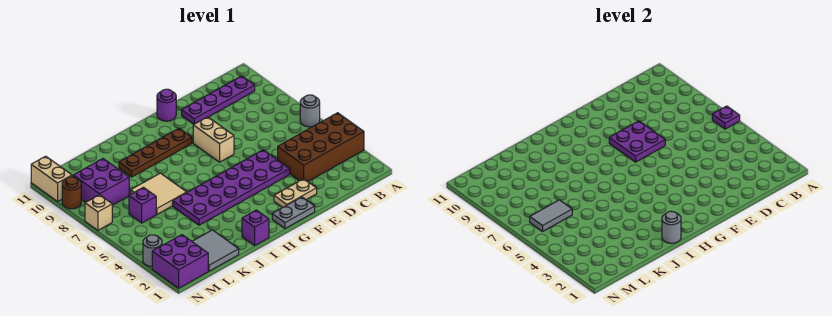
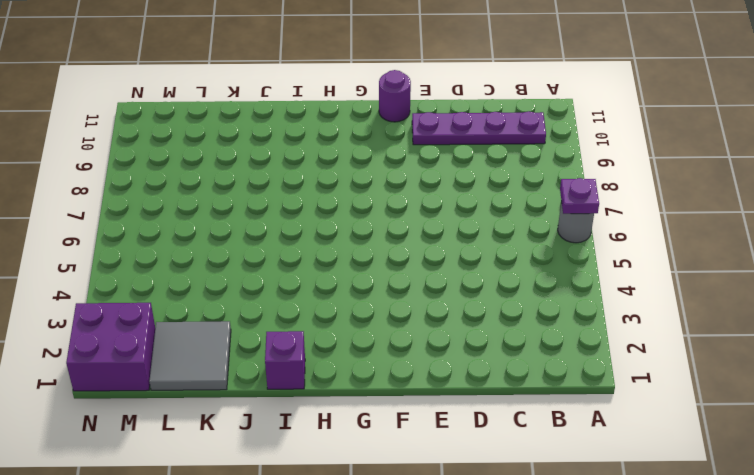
none -> brown 2x4 brick [278,113,364,181]
none -> tan 1x2 plate [274,179,317,208]
none -> purple 2x6 plate [173,150,290,225]

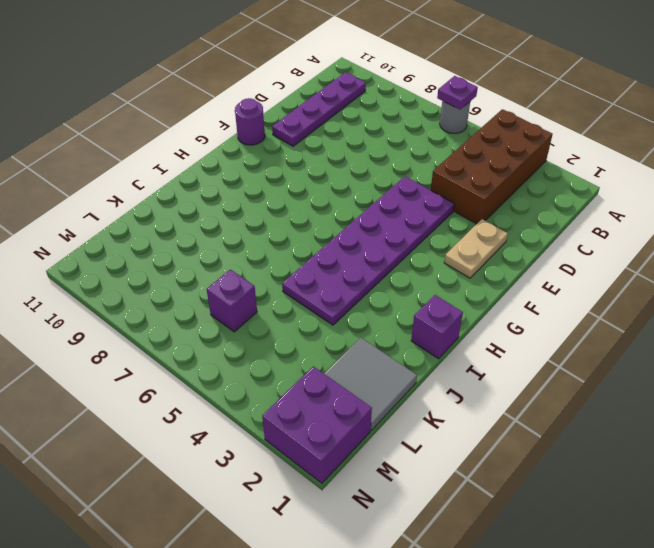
none -> grey 1x2 plate [272,197,315,229]
none -> tan 1x2 brick [193,117,234,162]
none -> brown 1x4 plate [119,128,192,177]

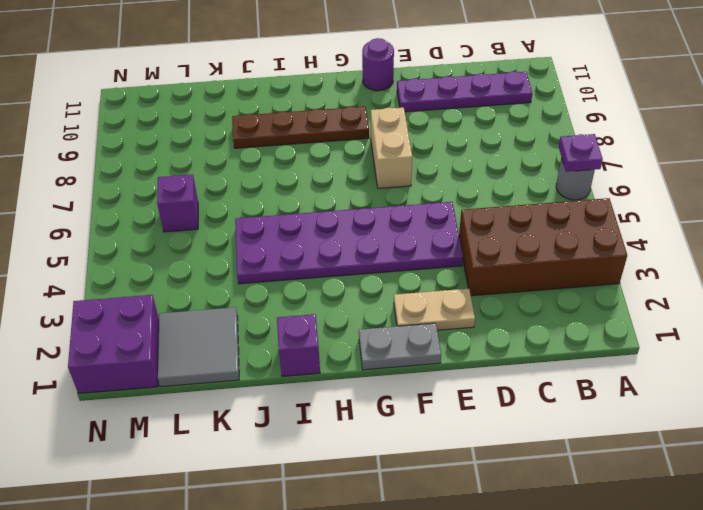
none -> tan 2x2 tile [131,173,187,214]
none -> purple 2x2 brick [73,159,129,205]
none -> grey 1x1 round brick [143,235,162,267]

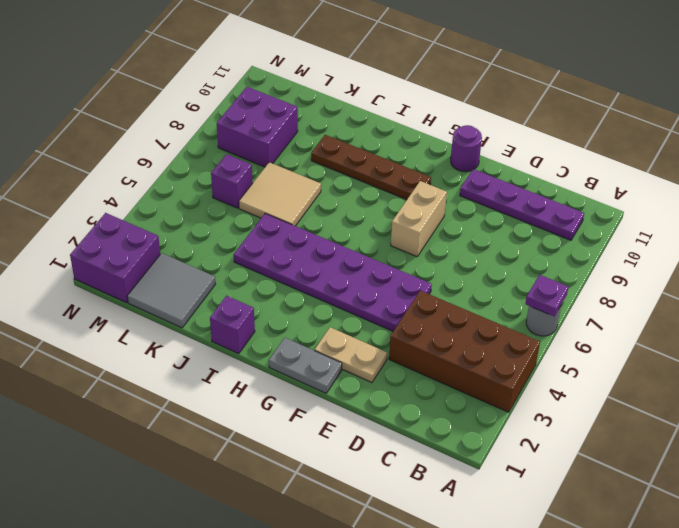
none -> grey 1x1 round brick [143,235,162,267]
none -> tan 1x1 brick [85,195,112,230]
none -> brown 1x1 round brick [62,177,81,209]

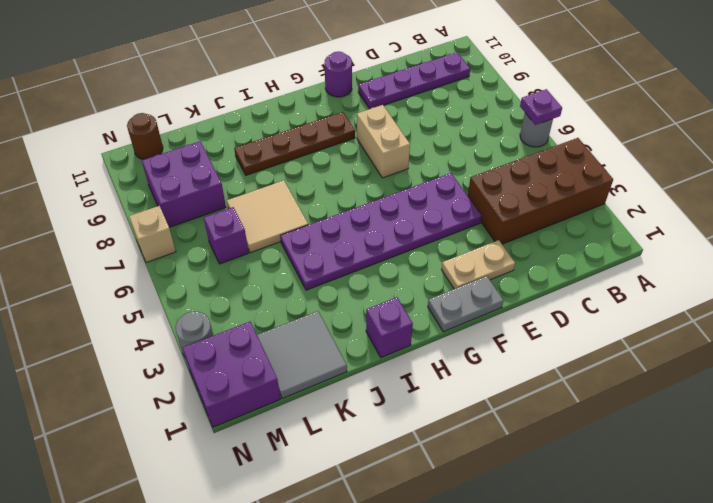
brown 1x1 round brick [127,113,163,160] -> brown 1x1 round brick moved to [62,177,81,209]
none -> tan 1x2 brick [31,156,72,201]
none -> purple 2x2 plate [609,121,665,162]
none -> grey 1x1 round brick [662,211,681,243]

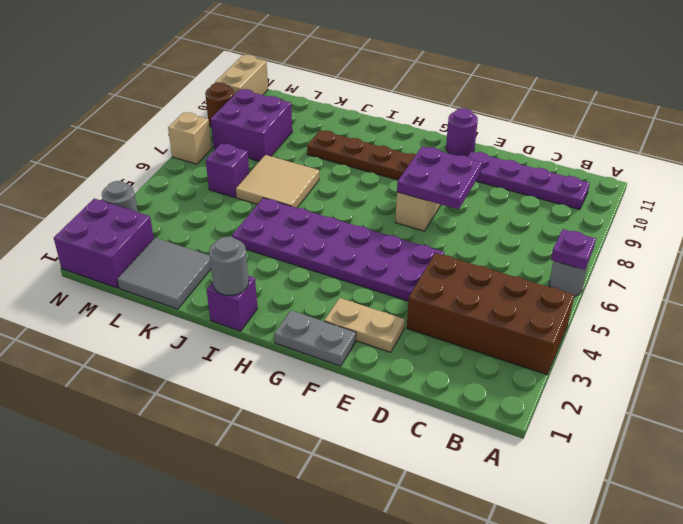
none -> grey 1x2 tile [530,200,572,232]

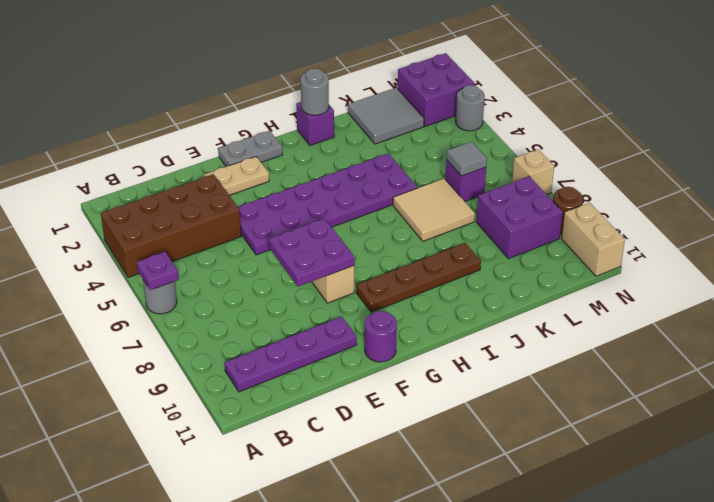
grey 1x1 tile [446,142,487,176] -> grey 1x2 tile [530,200,572,232]

